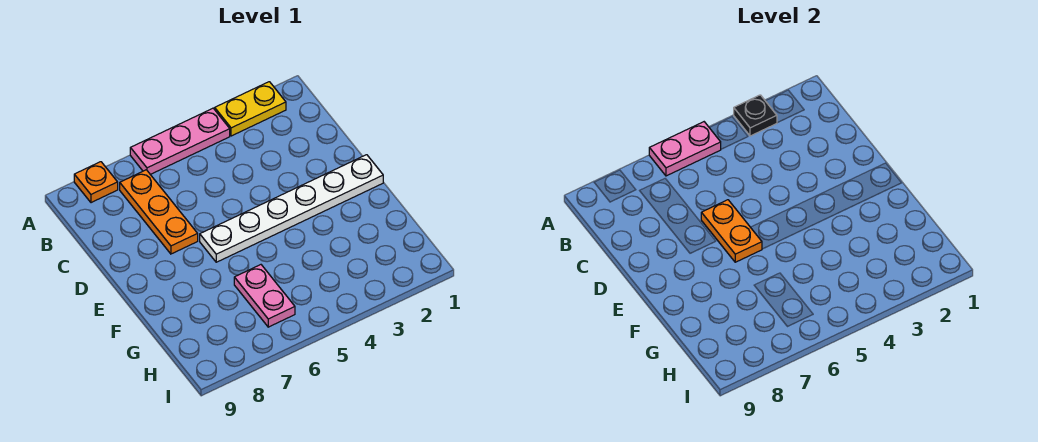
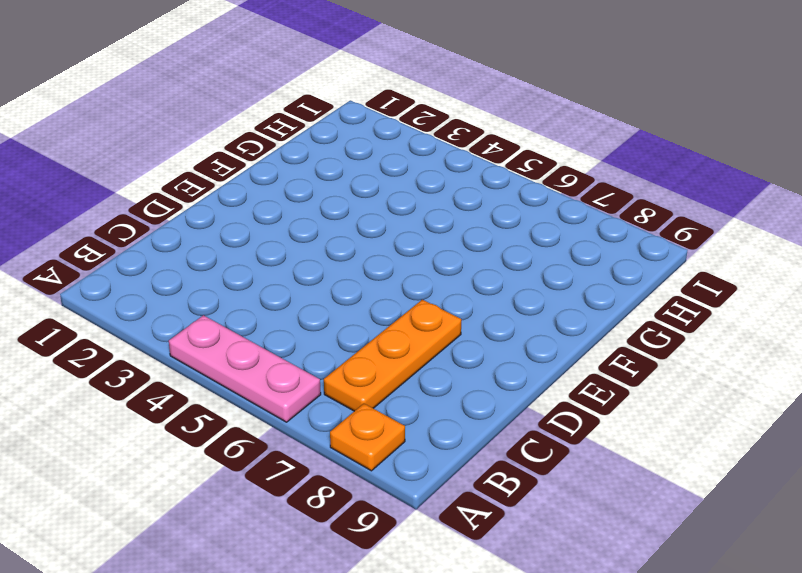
none -> yellow 1x2 plate [215,82,286,136]
none -> white 1x6 plate [200,155,383,262]

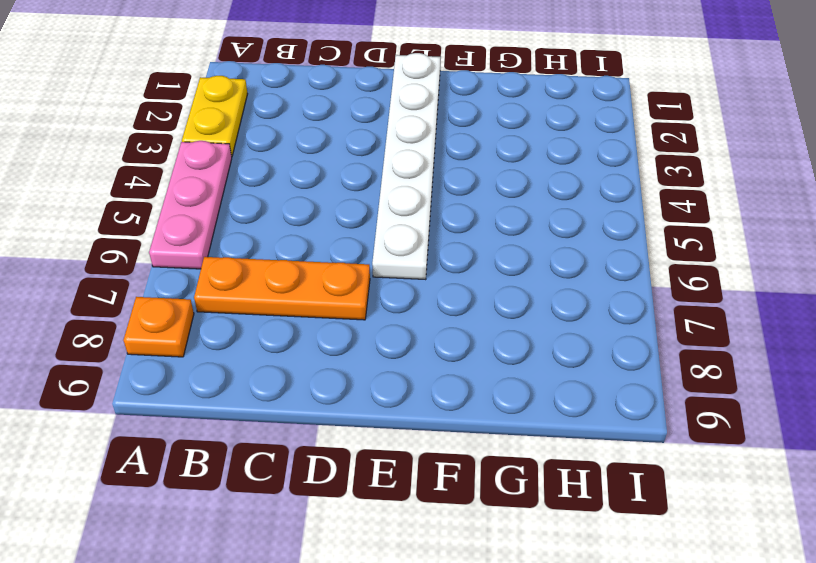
none -> pink 1x2 plate [234,265,295,327]
none -> black 1x1 plate [734,95,777,136]

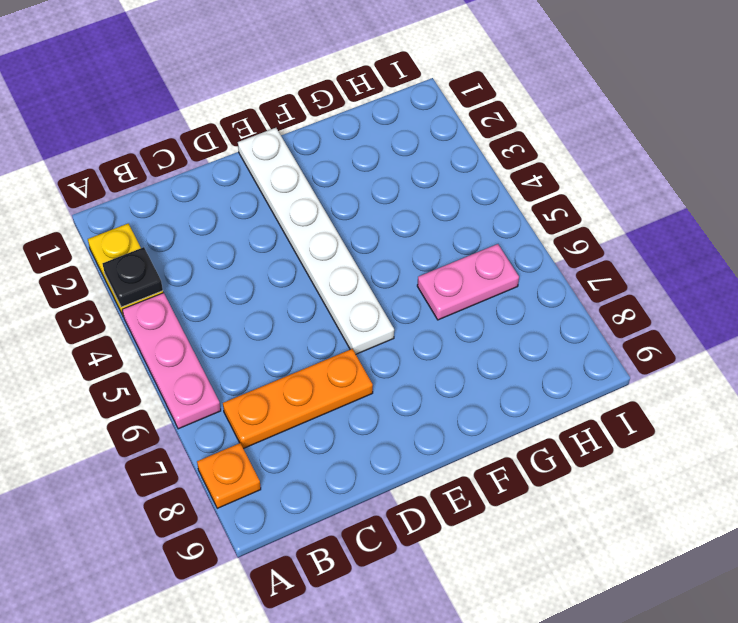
none -> pink 1x2 plate [649,122,721,176]
none -> orange 1x2 plate [701,200,762,262]

